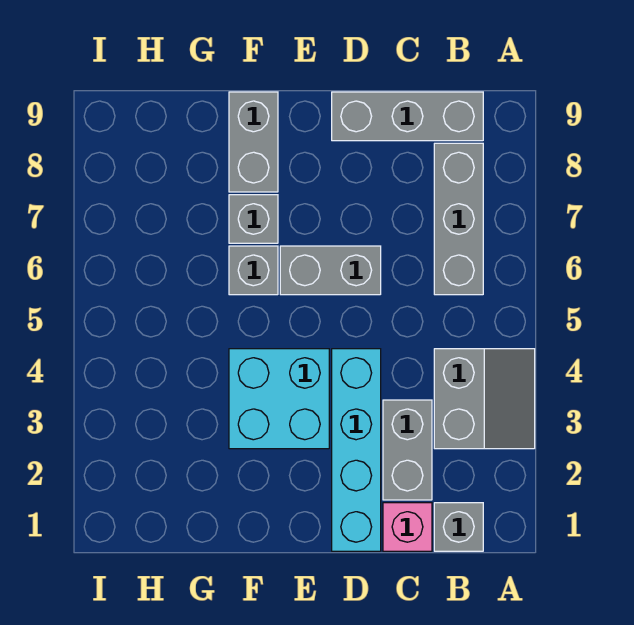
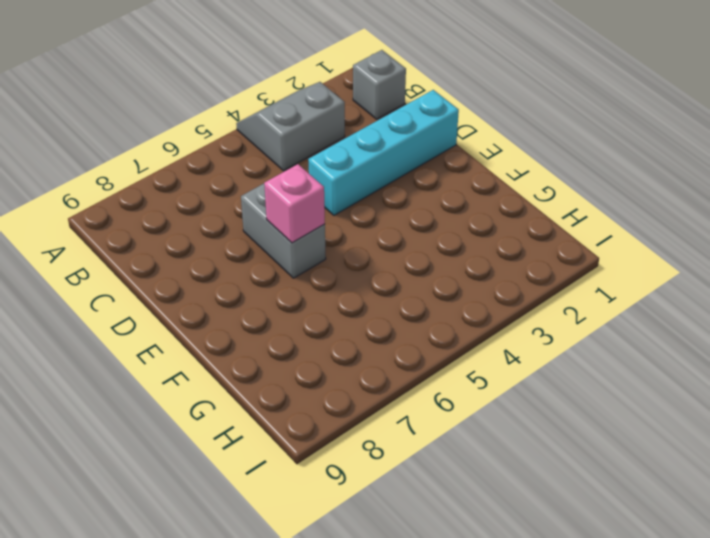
pink 1x1 brick [264,164,325,243] -> pink 1x1 brick moved to [383,503,432,551]
none -> grey 1x3 brick [434,143,483,295]
none -> grey 1x3 brick [332,92,483,141]
none -> grey 1x2 brick [383,400,432,500]

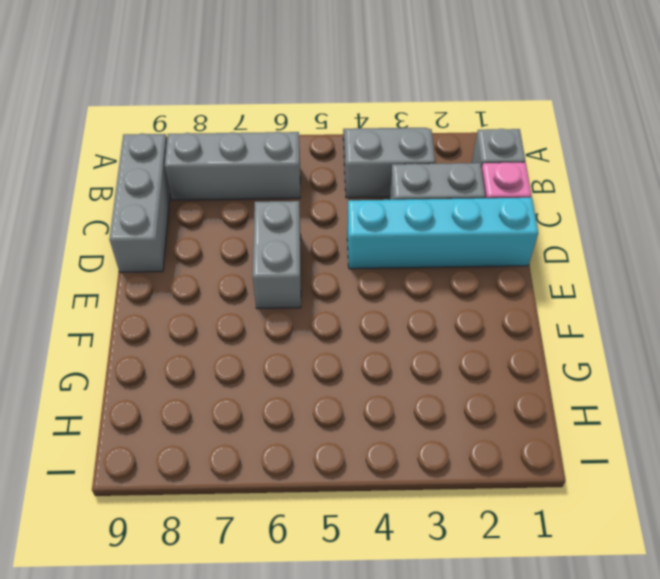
none -> cyan 2x2 brick [229,349,329,449]
none -> grey 1x1 brick [229,246,278,295]
none -> grey 1x1 brick [229,195,278,243]

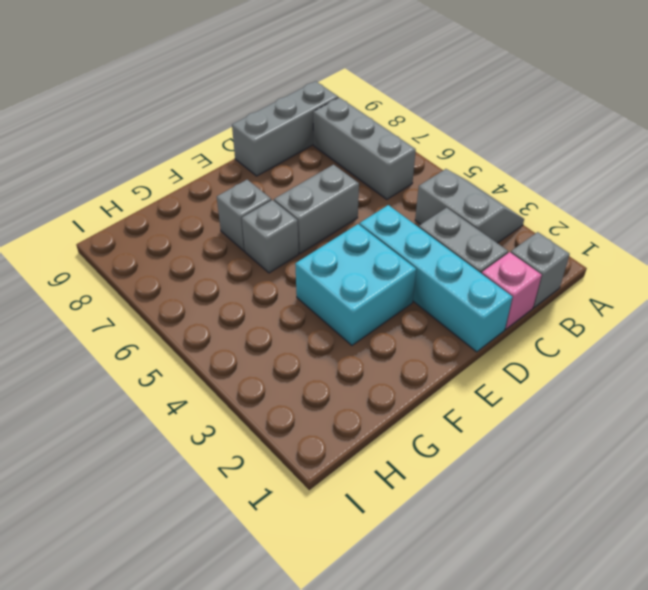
none -> grey 1x2 brick [229,92,278,192]

